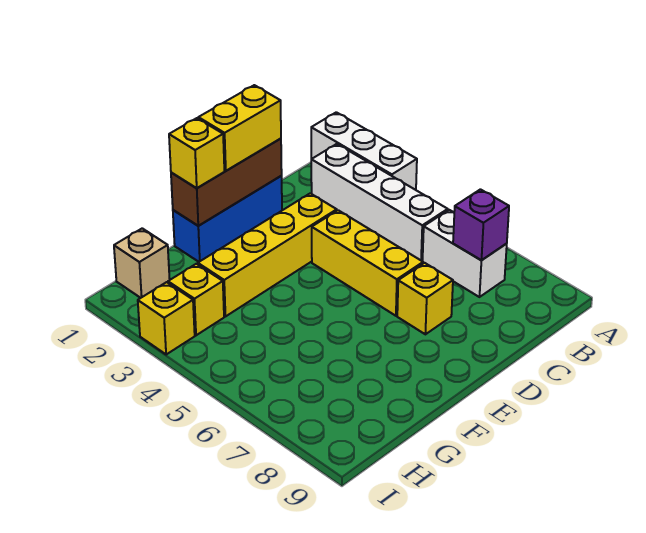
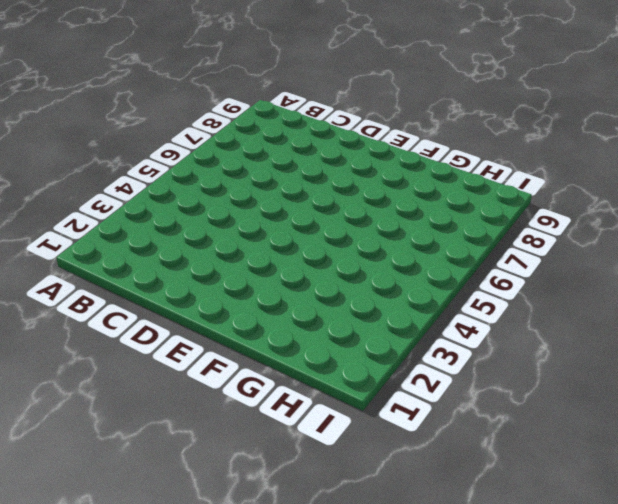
none -> white 1x3 brick [311,112,417,190]
none -> white 1x4 brick [311,144,448,261]
none -> white 1x2 brick [423,210,507,297]

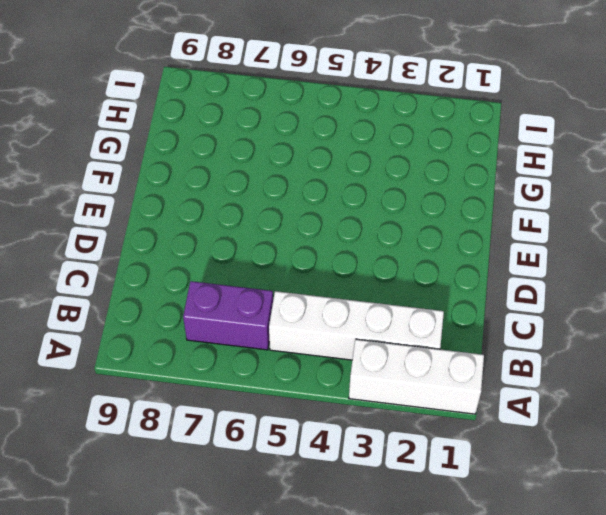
purple 1x2 brick [183,281,273,350] -> white 1x2 brick [423,210,507,297]
none -> blue 1x3 brick [173,176,282,262]
none -> yellow 1x4 brick [198,193,337,317]
none -> yellow 1x3 brick [312,210,423,316]

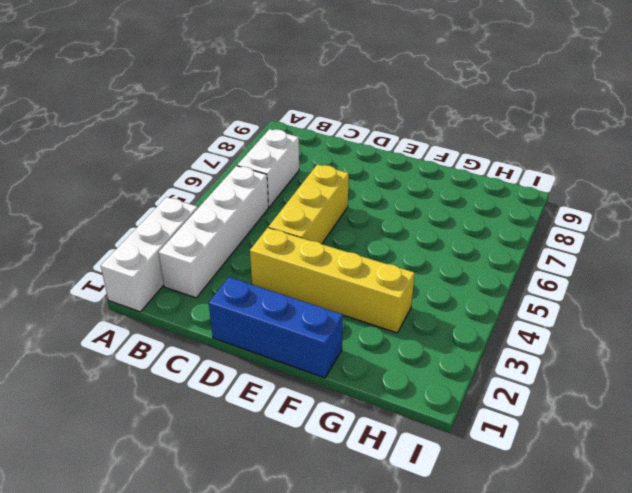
none -> yellow 1x1 brick [397,263,453,334]
none -> tan 1x1 brick [114,228,170,298]
none -> yellow 1x1 brick [168,264,224,335]

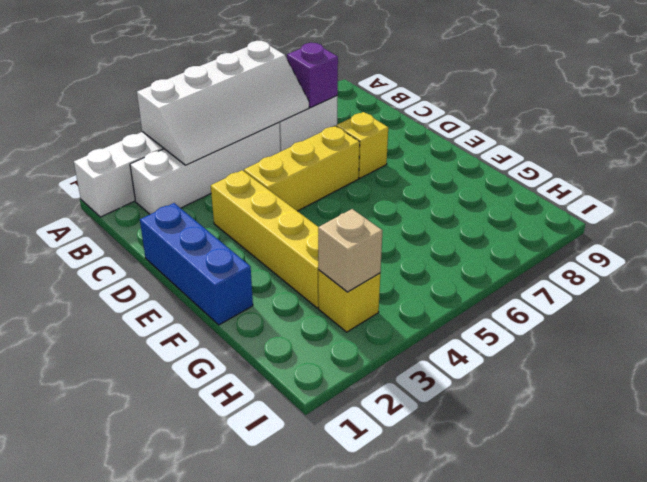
white 2x4 slope [137,41,309,165] -> none
tan 1x1 brick [318,209,382,292] -> tan 1x1 brick moved to [114,228,170,298]
none -> yellow 1x1 brick [138,282,195,355]
none -> brown 1x3 brick [171,138,282,226]
none -> yellow 1x2 brick [198,85,281,171]

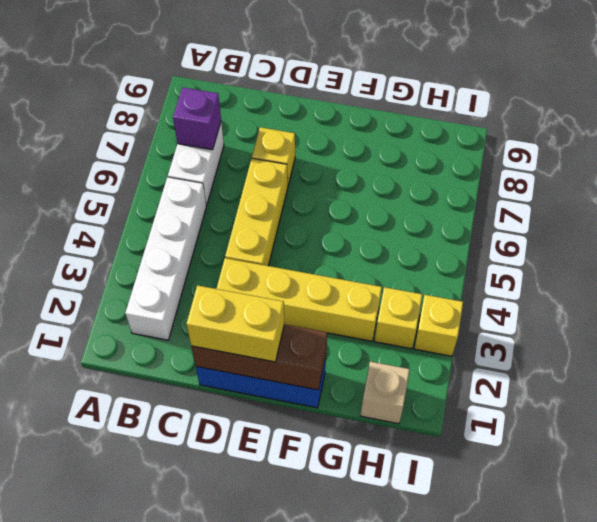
none -> white 1x3 brick [311,112,417,190]
none -> yellow 1x1 brick [169,118,224,188]

